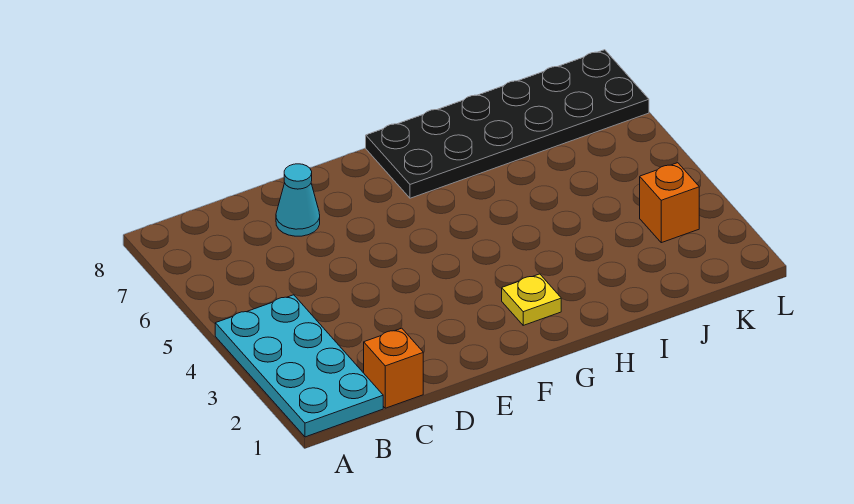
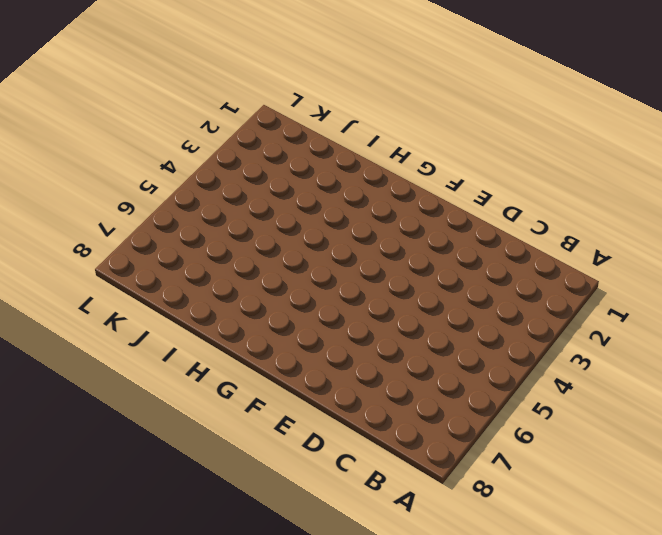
none -> cyan 2x4 plate [215,295,383,437]
none -> orange 1x1 brick [364,328,423,408]

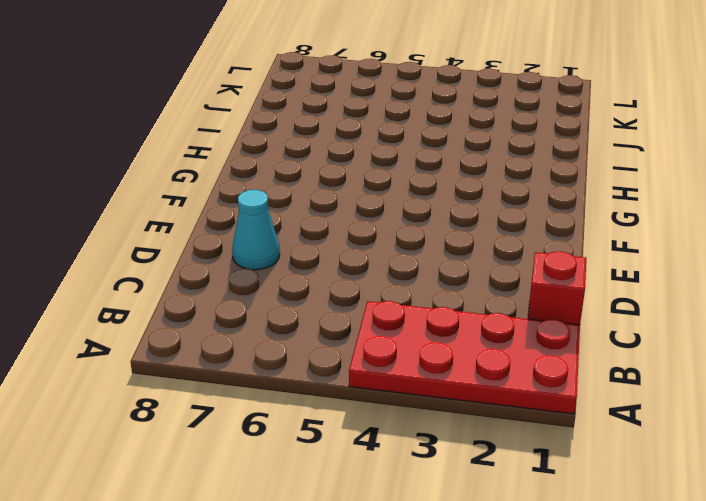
red 2x4 plate [349,301,580,414] -> cyan 2x4 plate [215,295,383,437]
red 1x1 brick [528,251,586,325] -> orange 1x1 brick [364,328,423,408]
none -> yellow 1x1 plate [502,274,561,325]
none -> black 2x6 plate [366,50,649,198]

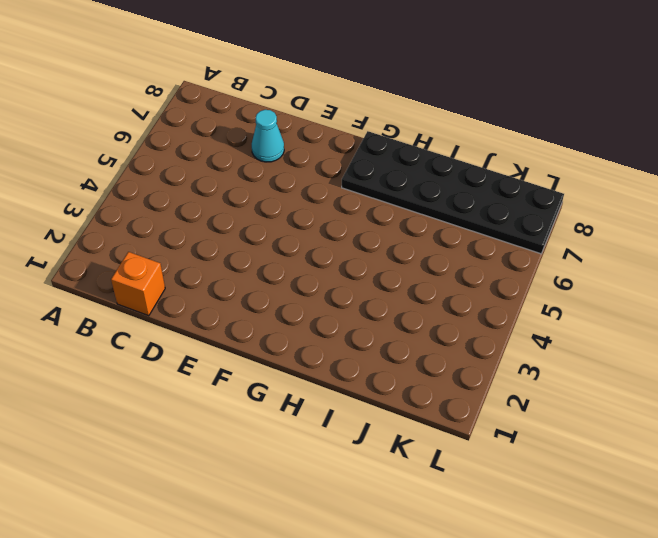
none -> cyan 2x4 plate [215,295,383,437]
none -> yellow 1x1 plate [502,274,561,325]

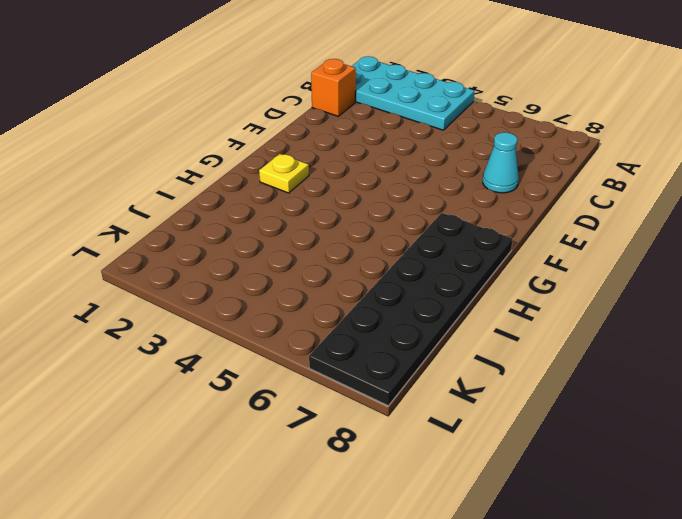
none -> orange 1x1 brick [640,163,699,243]

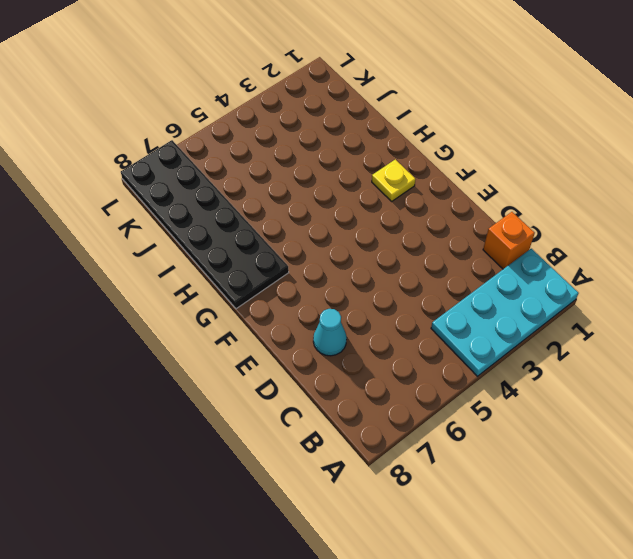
none -> orange 1x1 brick [640,163,699,243]

